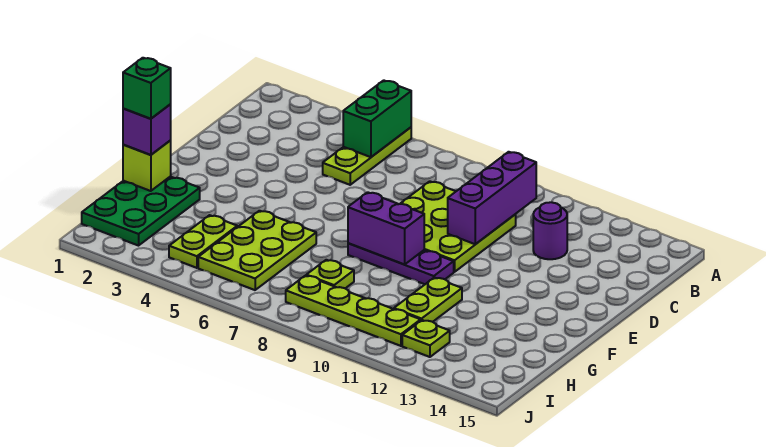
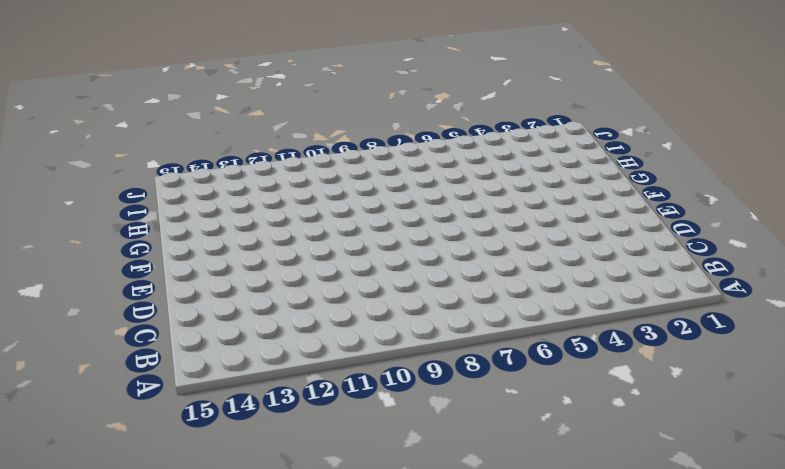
none -> lime 1x3 plate [323,127,411,185]
none -> lime 3x3 plate [400,181,516,272]
none -> purple 1x1 round brick [533,202,567,259]

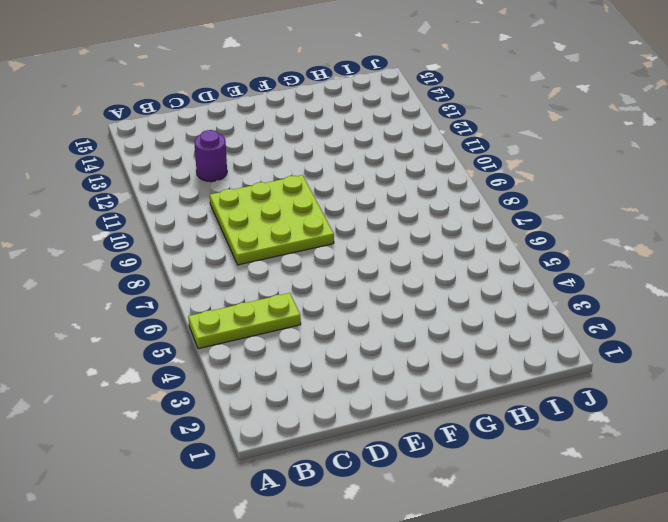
none -> purple 1x3 plate [348,243,454,284]
none -> green 2x3 plate [82,177,200,246]
none -> lime 2x3 plate [198,211,316,290]

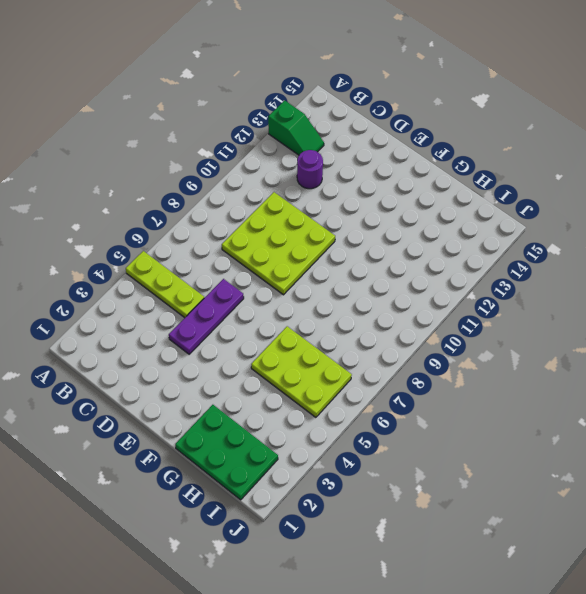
green 1x2 slope [268,100,324,155] -> none
purple 1x3 plate [169,279,244,354] -> purple 1x3 plate moved to [348,243,454,284]
none -> lime 1x2 plate [394,278,462,322]
none -> lime 1x2 plate [169,215,237,268]
none -> lime 1x1 plate [306,260,354,288]

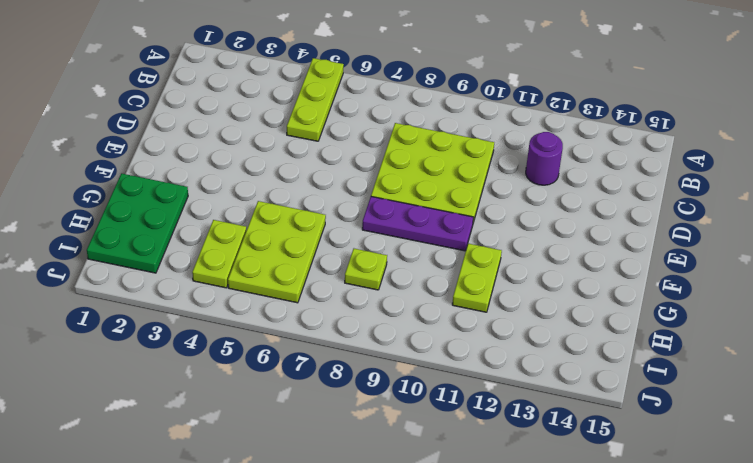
none -> lime 1x4 plate [286,276,421,346]
none -> lime 1x1 plate [402,320,450,357]
none -> green 1x2 brick [343,80,411,157]

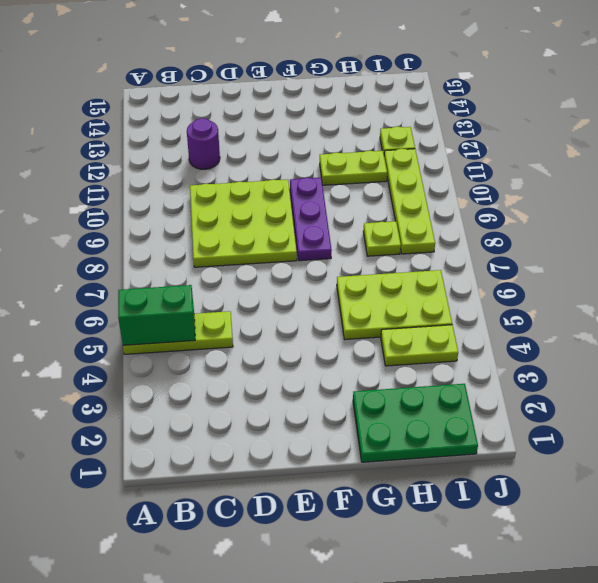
none -> purple 1x3 brick [448,152,536,244]
none -> purple 1x2 brick [348,192,424,265]
none -> lime 1x1 brick [123,141,171,191]

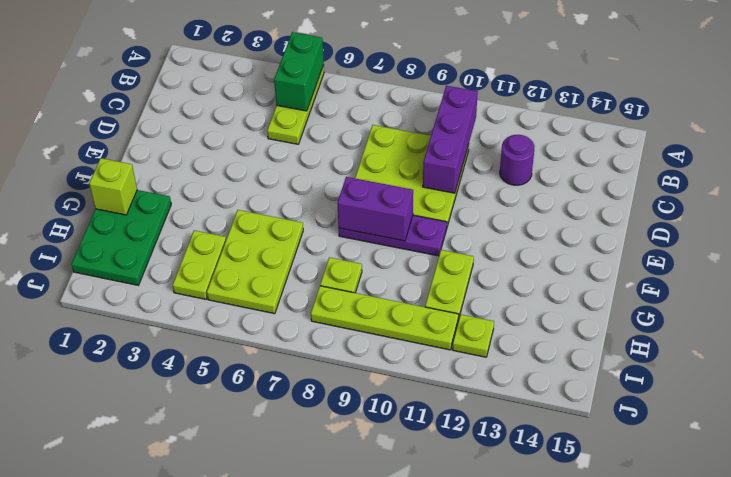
none -> purple 1x1 brick [123,105,171,155]
none -> green 1x1 brick [123,58,171,119]

